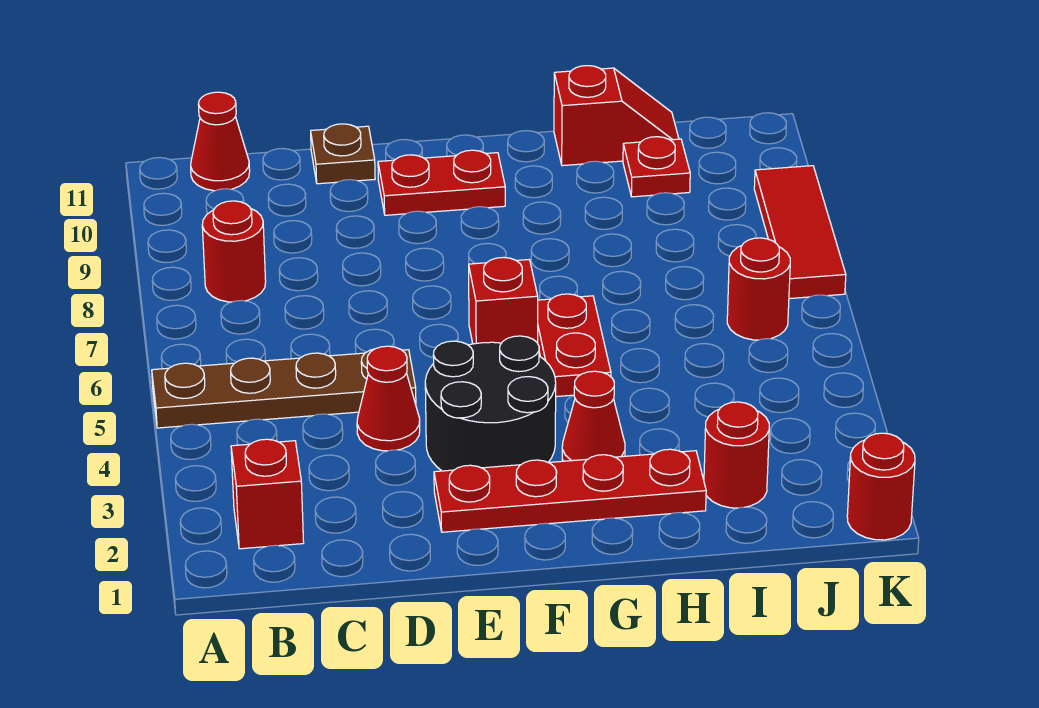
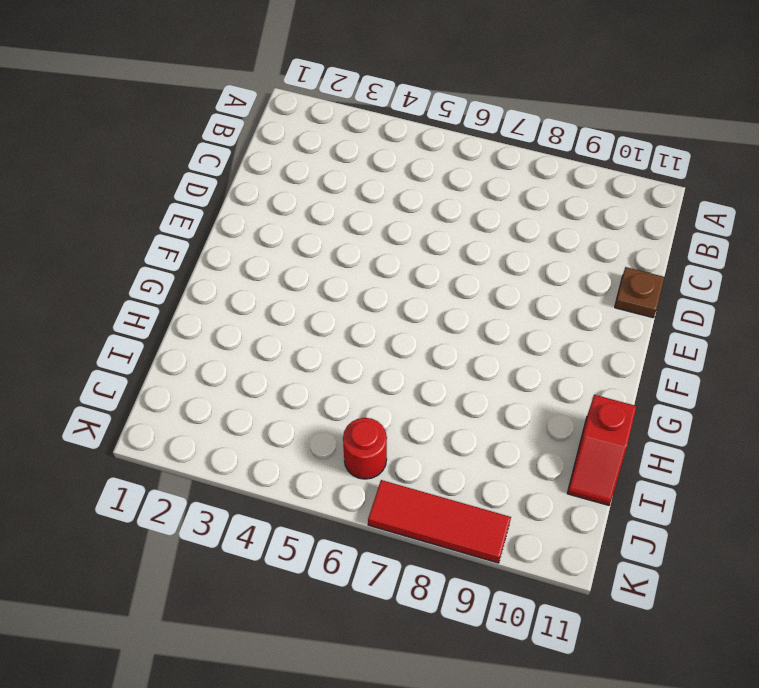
none -> brown 1x4 plate [152,349,416,428]
none -> red 1x1 brick [231,439,304,549]
none -> red 1x1 round brick [202,201,266,302]

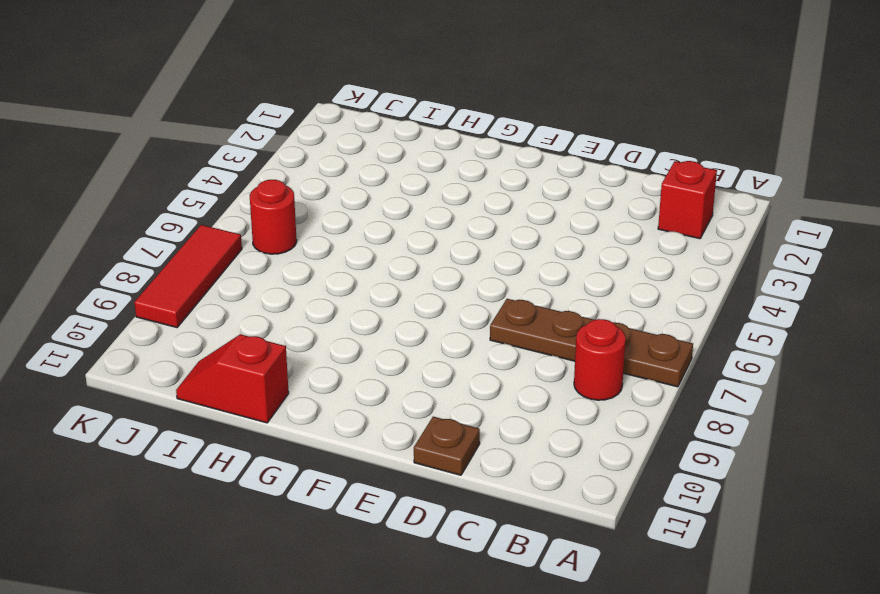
brown 1x4 plate [490,299,693,387] -> brown 1x4 plate moved to [152,349,416,428]
none -> red 1x1 cone [191,92,250,191]
none -> red 1x1 cone [357,346,420,451]
none -> red 1x4 plate [434,449,706,532]

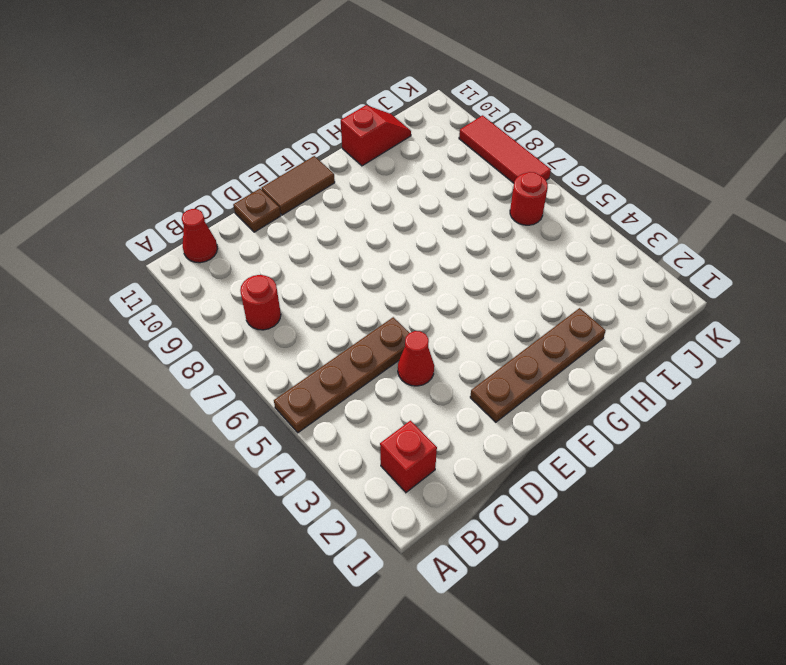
brown 1x4 plate [470,308,606,422] -> red 1x4 plate [434,449,706,532]
brown 1x2 tile [261,156,335,215] -> none
none -> black 2x2 round brick [425,336,556,471]
none -> red 1x2 plate [378,150,505,215]
none -> red 1x1 brick [469,257,538,344]

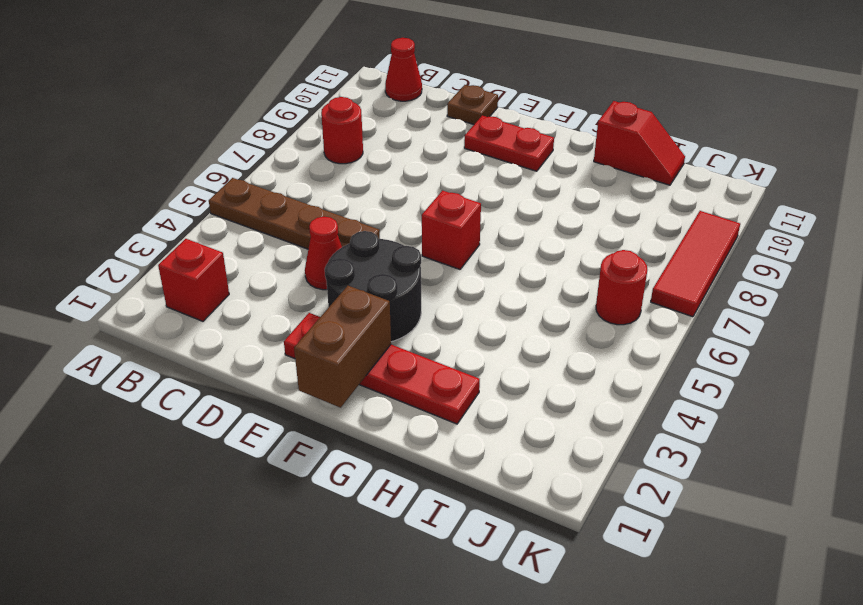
brown 1x2 brick [294,286,391,408] -> none
none -> red 1x1 cone [562,371,625,461]
none -> red 1x2 plate [538,294,611,397]
none -> red 1x1 round brick [704,402,769,508]

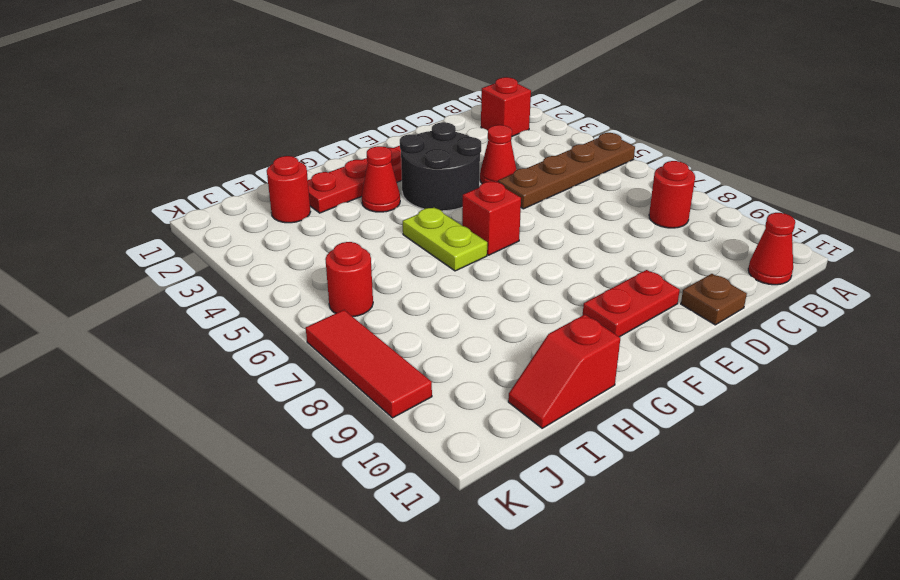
lime 1x2 plate [403,208,487,271] -> red 1x2 plate [538,294,611,397]
none -> red 1x1 plate [623,137,690,197]
none -> red 1x1 round brick [847,433,915,540]

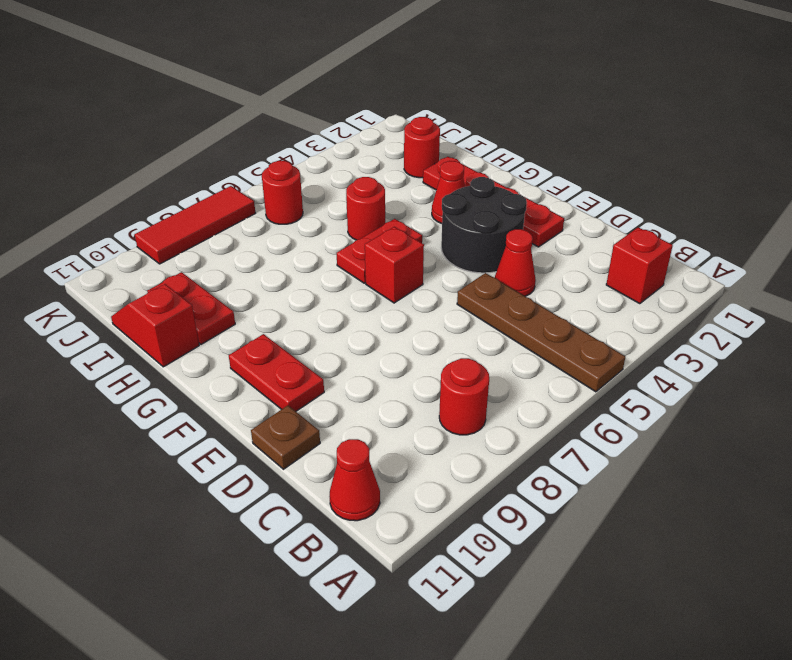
red 1x1 round brick [346,177,385,240] -> red 1x1 round brick moved to [847,433,915,540]
red 1x2 plate [147,272,235,344] -> red 1x1 plate [623,137,690,197]

